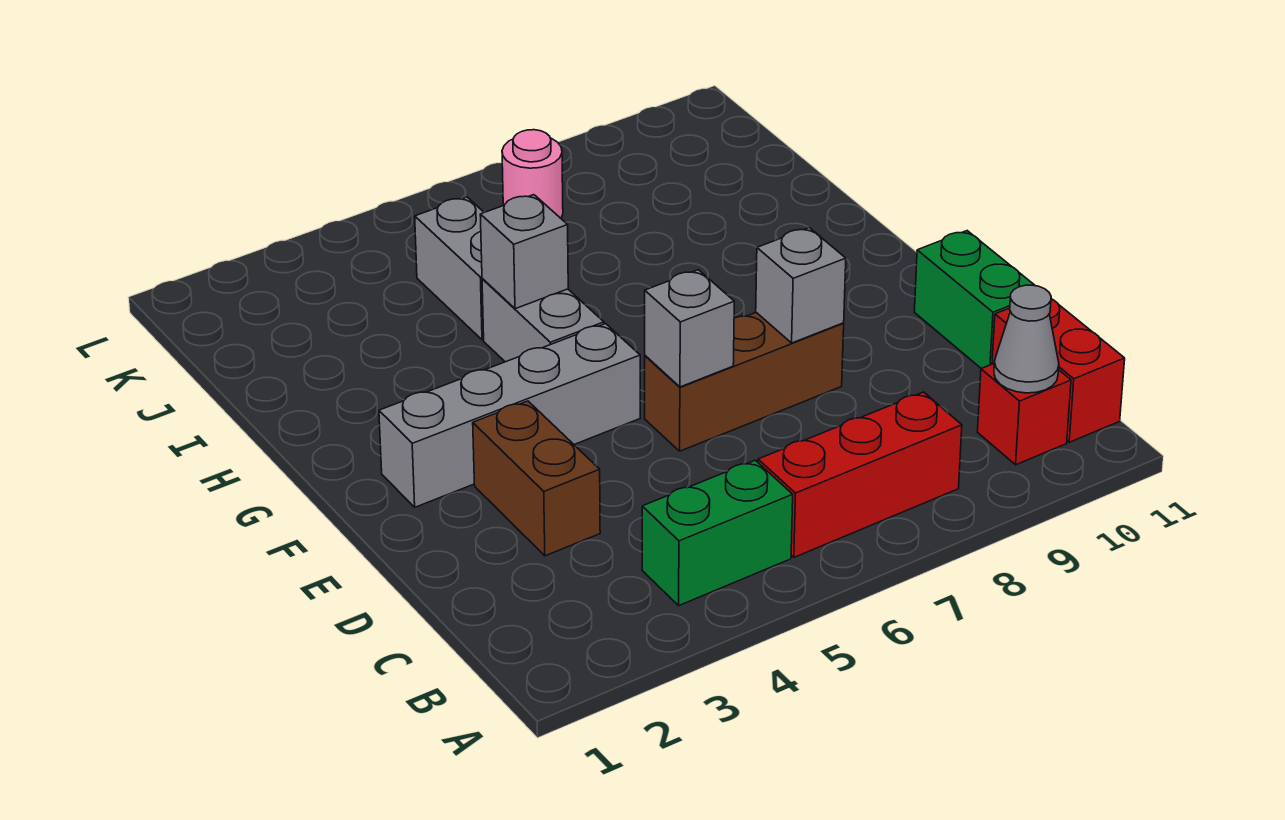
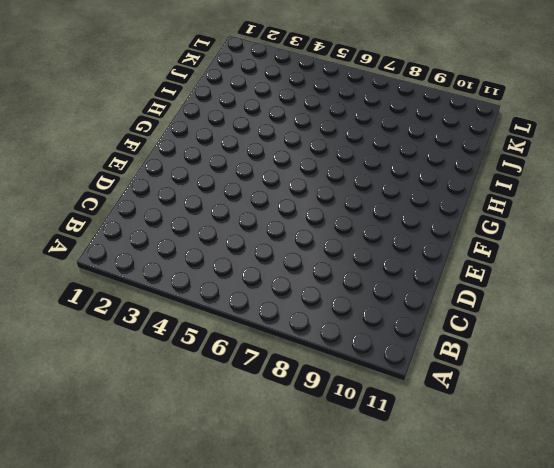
none -> green 1x2 brick [642,460,793,605]
none -> red 1x3 brick [758,392,962,557]
none -> red 1x1 brick [977,364,1071,465]

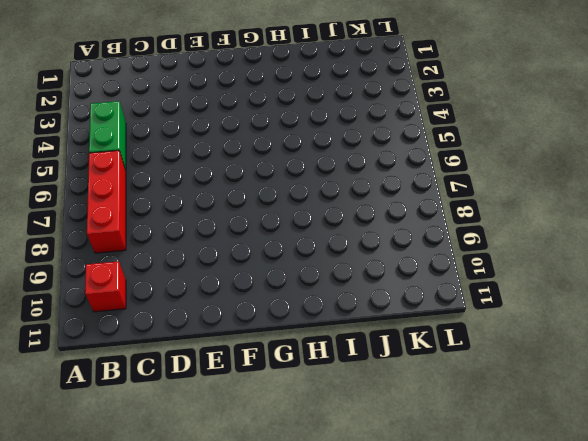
none -> red 1x2 brick [992,299,1125,442]
none -> brown 1x2 brick [473,401,600,556]
none -> green 1x2 brick [914,231,1035,369]

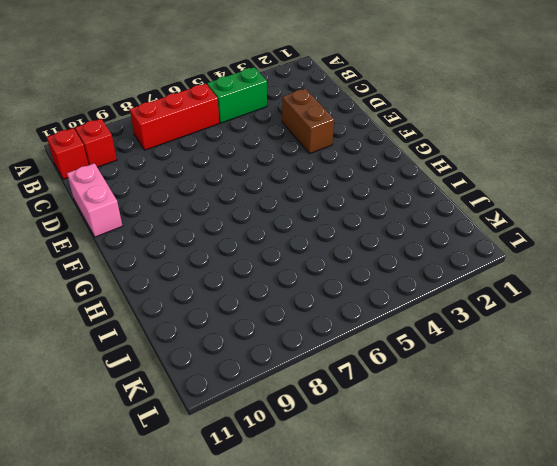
red 1x1 brick [47,128,88,179] -> red 1x2 brick [992,299,1125,442]
pink 1x2 brick [67,163,122,237] -> green 1x2 brick [914,231,1035,369]
none -> brown 1x3 brick [645,313,844,451]
none -> grey 1x4 brick [379,324,640,507]
none -> grey 1x2 brick [482,279,604,362]

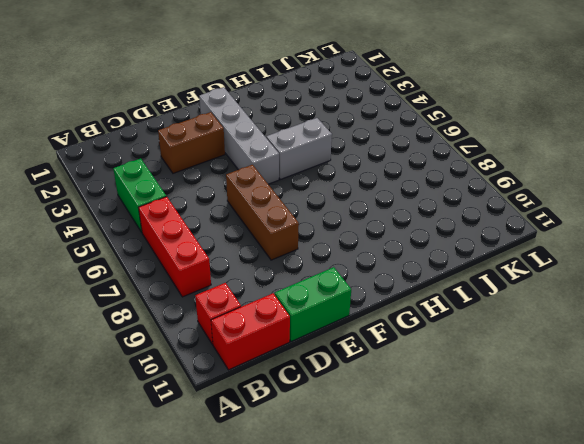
none -> grey 1x2 brick [415,197,484,340]
none -> pink 1x1 round brick [502,130,563,218]
none -> grey 1x1 cone [994,285,1059,393]

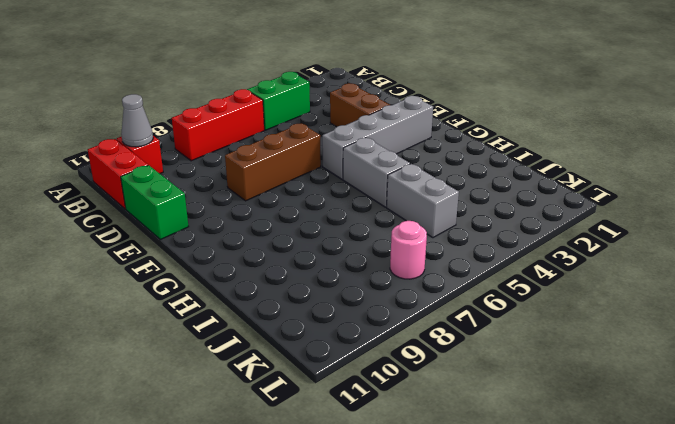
none -> grey 1x1 brick [645,270,734,387]
none -> grey 1x1 brick [756,228,846,343]
none -> grey 1x1 brick [480,195,568,309]

